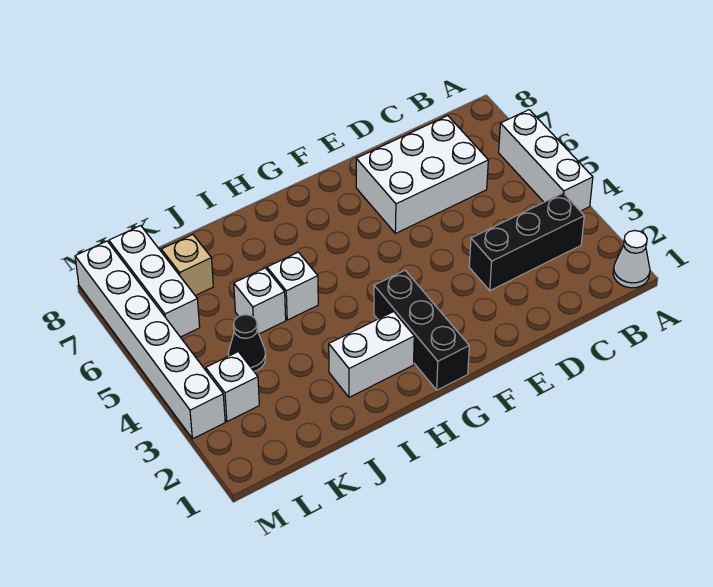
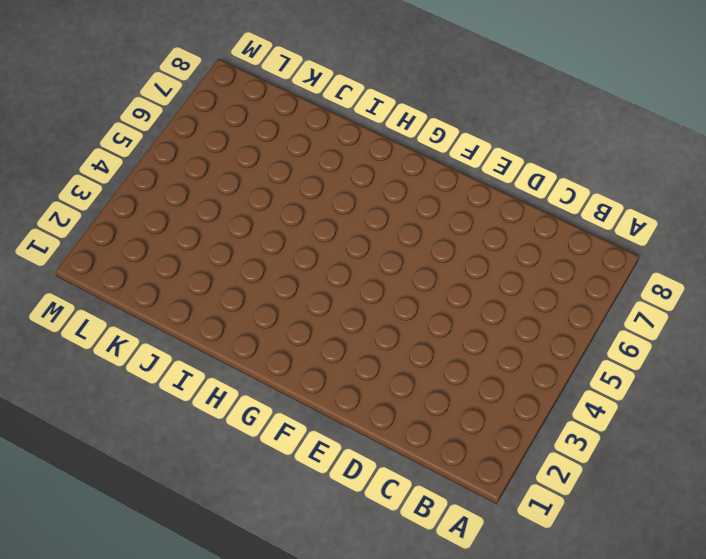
none -> white 1x1 cone [613,231,650,288]
none -> white 1x3 brick [499,110,593,211]
none -> black 1x3 brick [469,193,584,291]

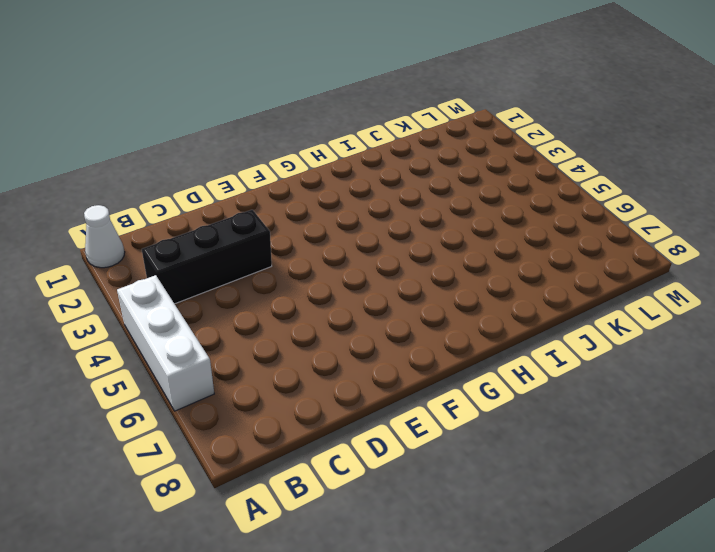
none -> white 2x3 brick [356,116,488,234]
none -> black 1x3 brick [374,270,469,390]
none -> white 1x2 brick [329,312,414,397]

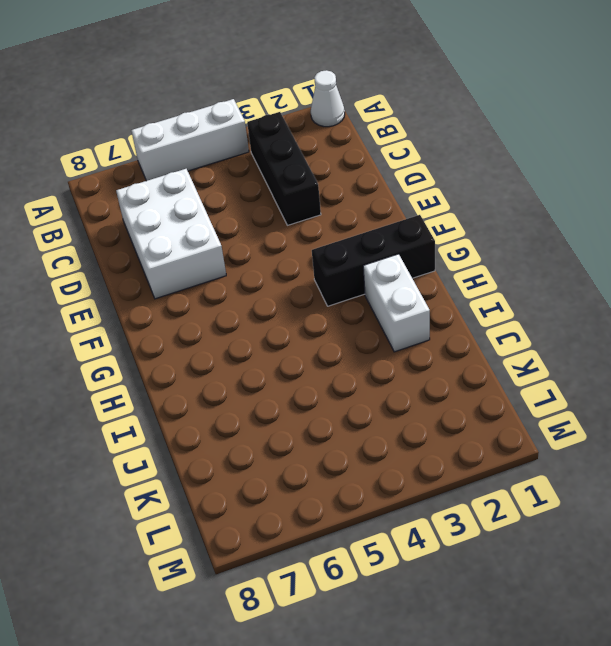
none -> white 1x1 brick [267,252,318,320]
none -> white 1x1 brick [234,268,286,334]
none -> black 1x1 cone [228,315,266,371]

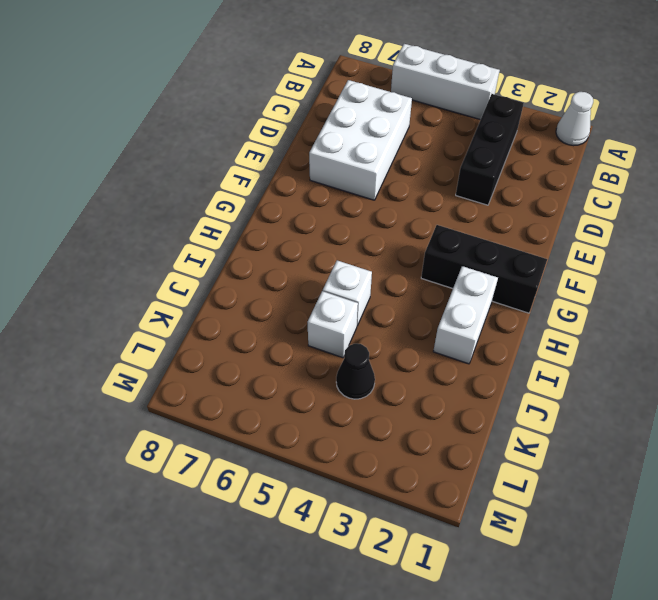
none -> tan 1x1 brick [161,234,213,296]
none -> white 1x1 brick [206,352,259,422]
none -> white 1x3 brick [109,226,200,337]

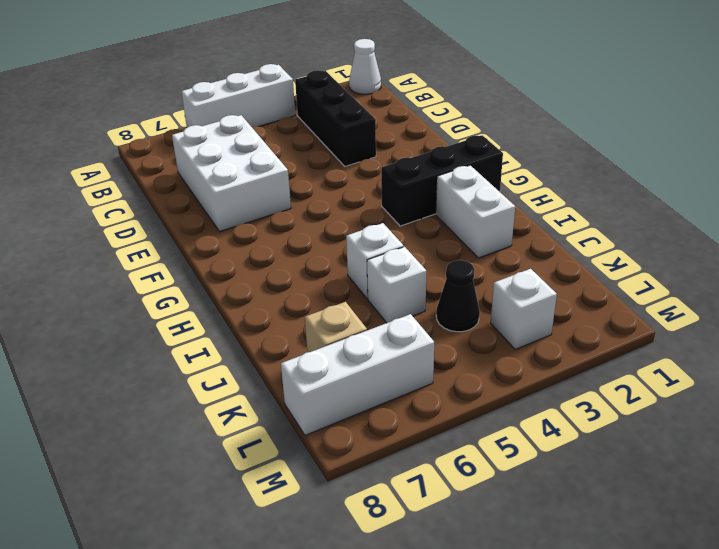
none -> white 1x6 brick [75,241,225,439]

